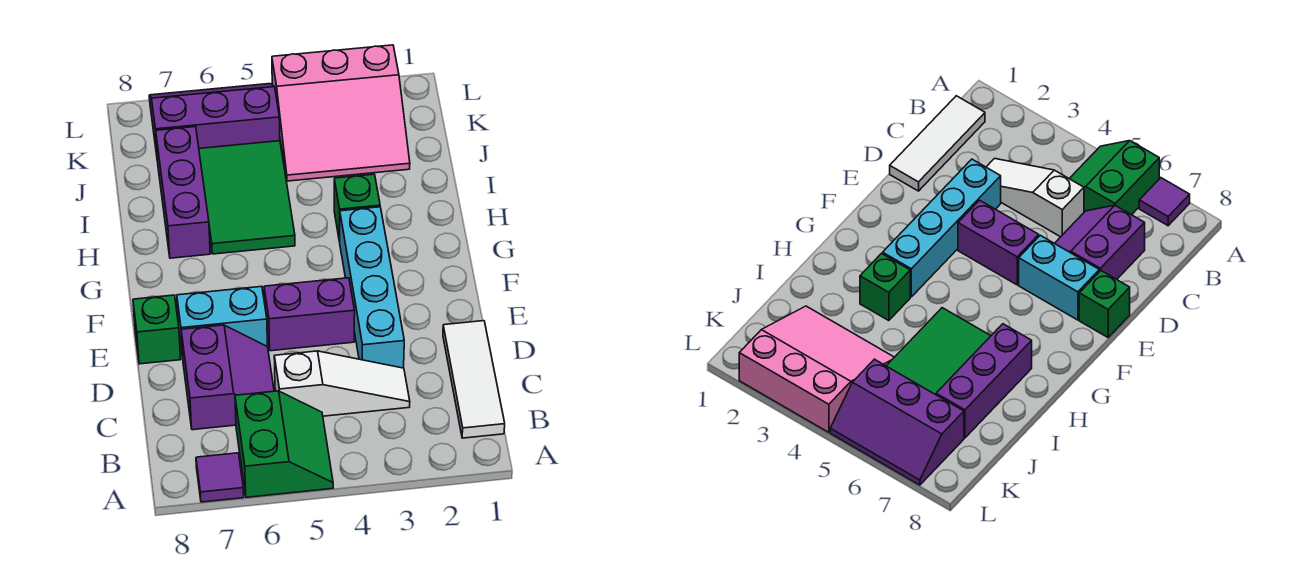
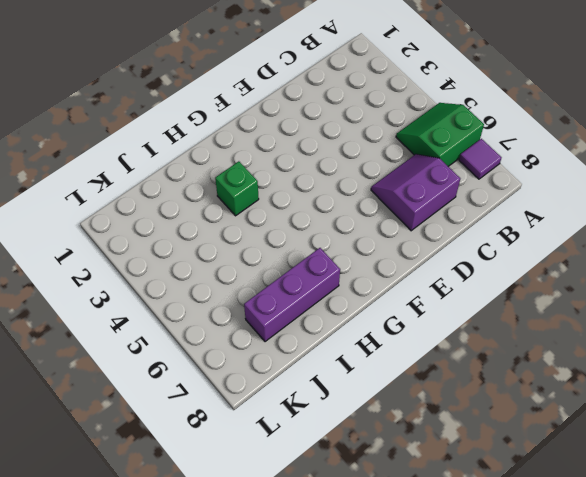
none -> white 1x3 tile [443,321,505,438]
none -> white 1x3 slope [274,351,410,416]
none -> cyan 1x4 brick [340,207,404,368]

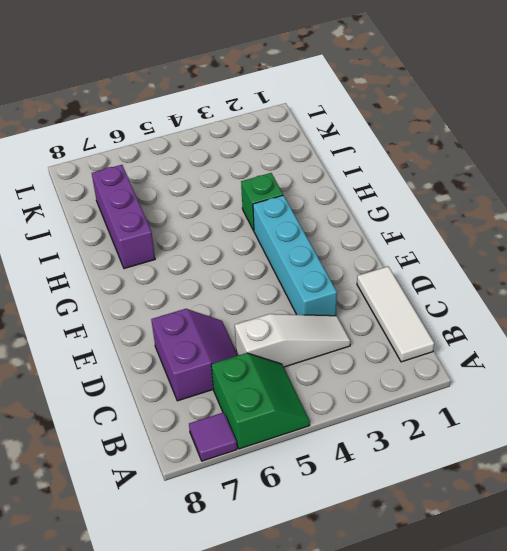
none -> purple 1x2 brick [264,278,355,351]
none -> cyan 1x2 brick [177,286,267,358]
none -> green 1x1 brick [133,295,181,364]

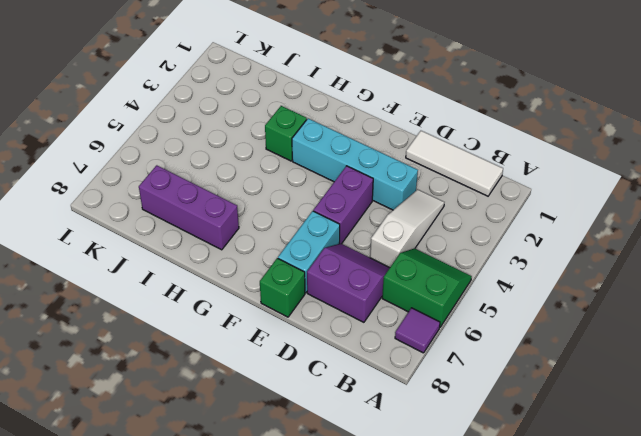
none -> green 2x3 tile [199,141,295,254]
none -> pink 3x3 slope [272,45,410,181]
none -> purple 2x3 slope [149,84,280,155]

